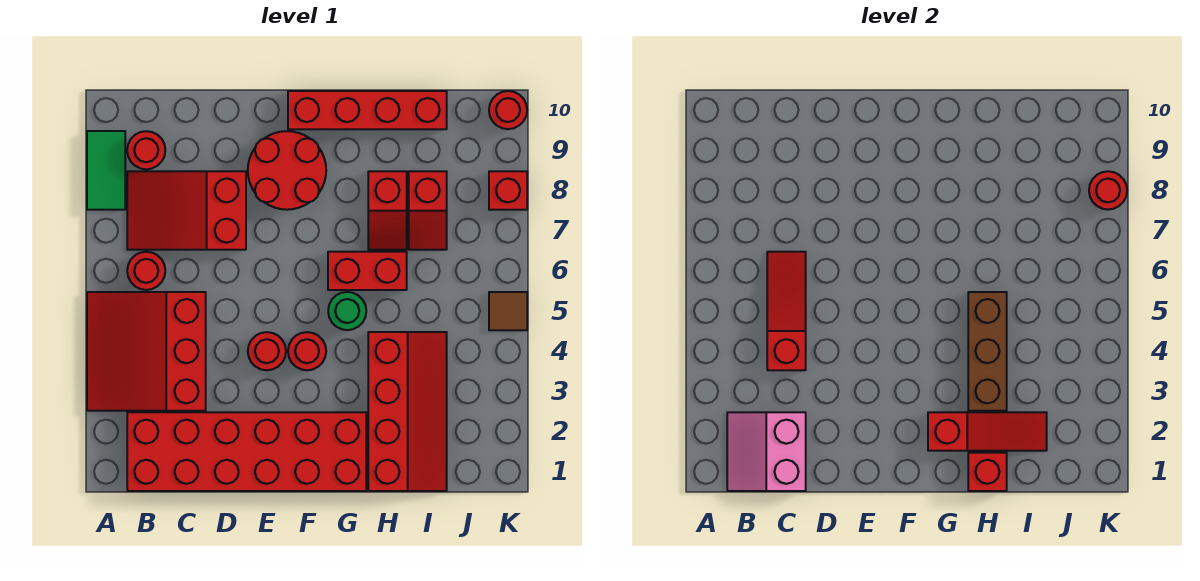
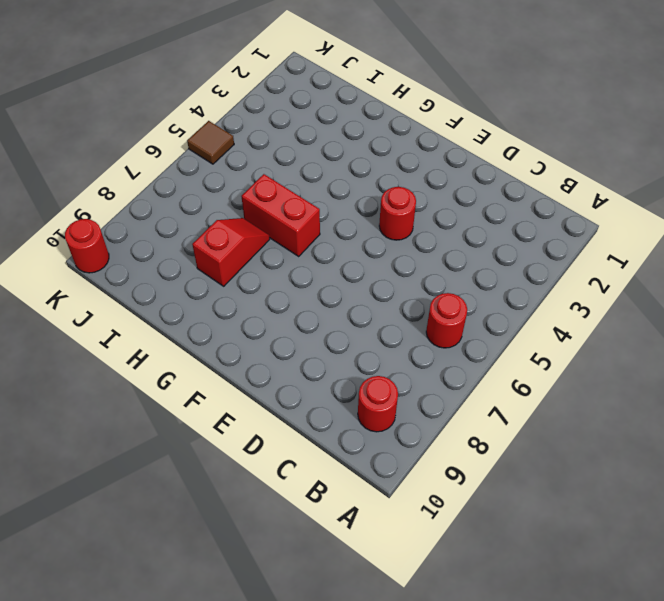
none -> red 3x3 slope [87,292,206,411]
none -> green 1x2 tile [87,131,125,210]
none -> red 2x6 brick [127,412,366,491]

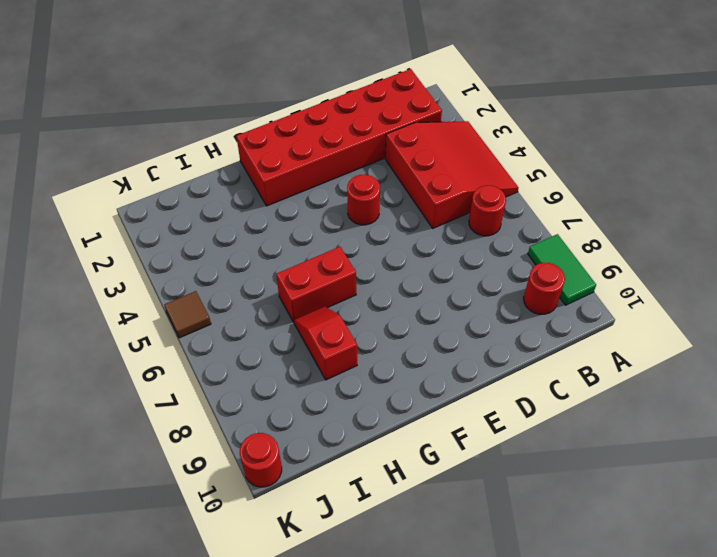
none -> red 2x3 slope [127,171,246,250]
none -> red 2x2 round brick [248,131,326,210]
none -> red 1x1 round brick [288,332,326,370]

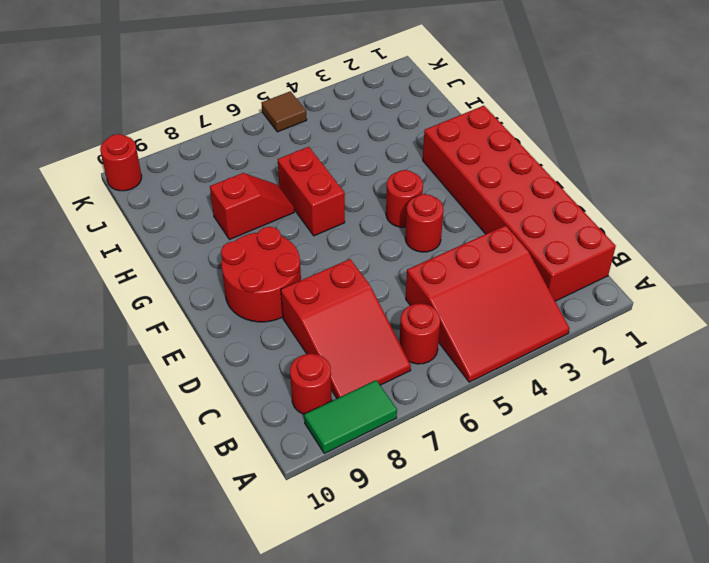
none -> red 1x4 brick [288,91,447,129]
none -> green 1x1 round brick [328,292,366,330]
none -> red 2x4 slope [368,332,447,491]

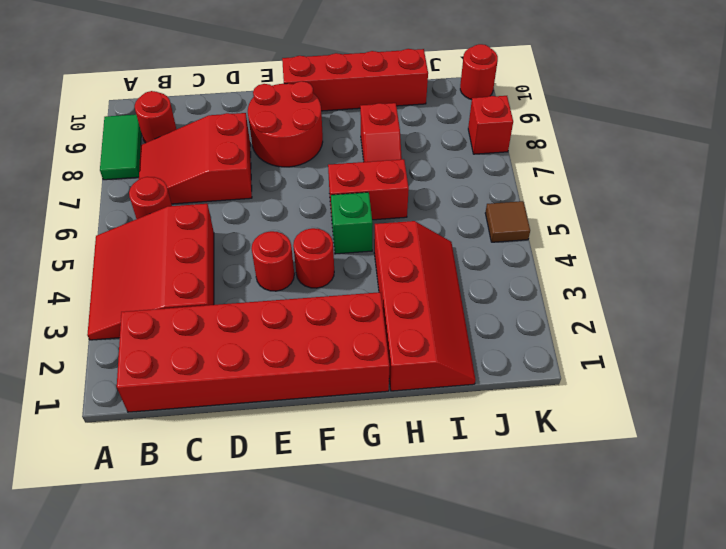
green 1x1 brick [331,192,373,254] -> green 1x1 round brick [328,292,366,330]
none -> red 1x2 slope [409,171,447,250]
none -> pink 2x2 slope [727,412,806,491]
none -> red 1x3 slope [767,252,806,370]

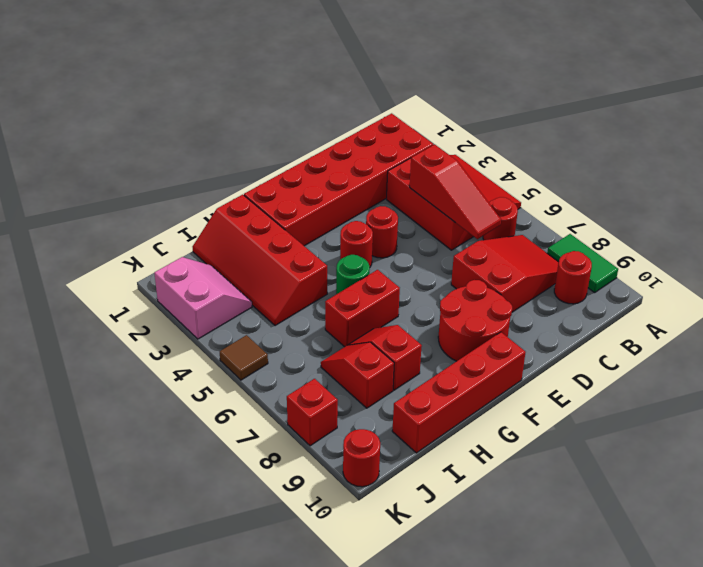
pink 2x2 slope [154,257,252,339] -> pink 2x2 slope moved to [727,412,806,491]
none -> red 1x3 slope [928,412,1047,451]
none -> red 1x1 brick [968,453,1007,491]
none -> brown 1x3 brick [968,292,1007,411]

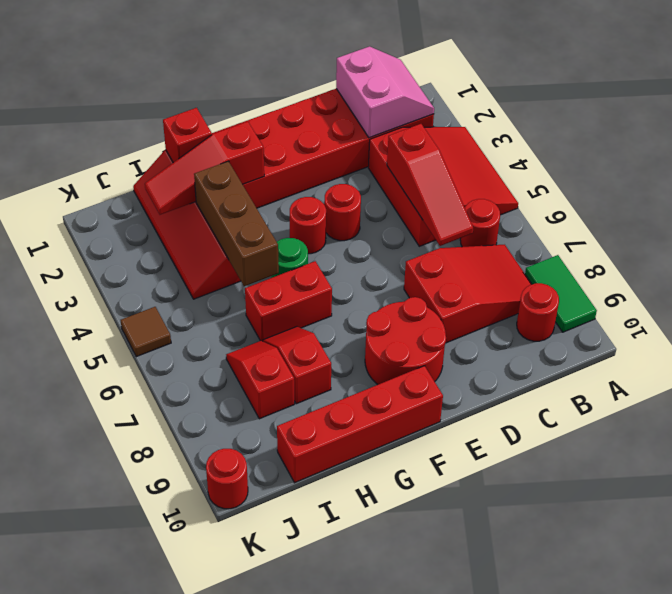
none -> red 1x1 brick [489,171,527,210]
none -> red 1x1 round brick [1089,171,1127,210]

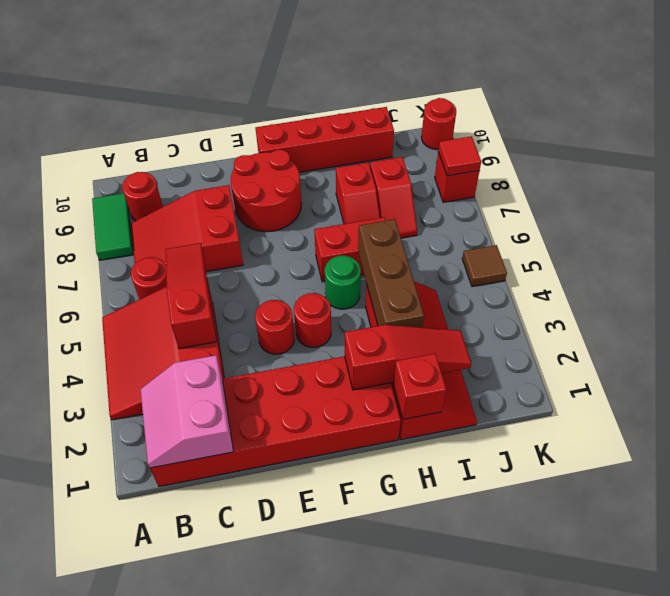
red 1x1 tile [438,136,481,176] -> red 1x1 round brick [1089,171,1127,210]

